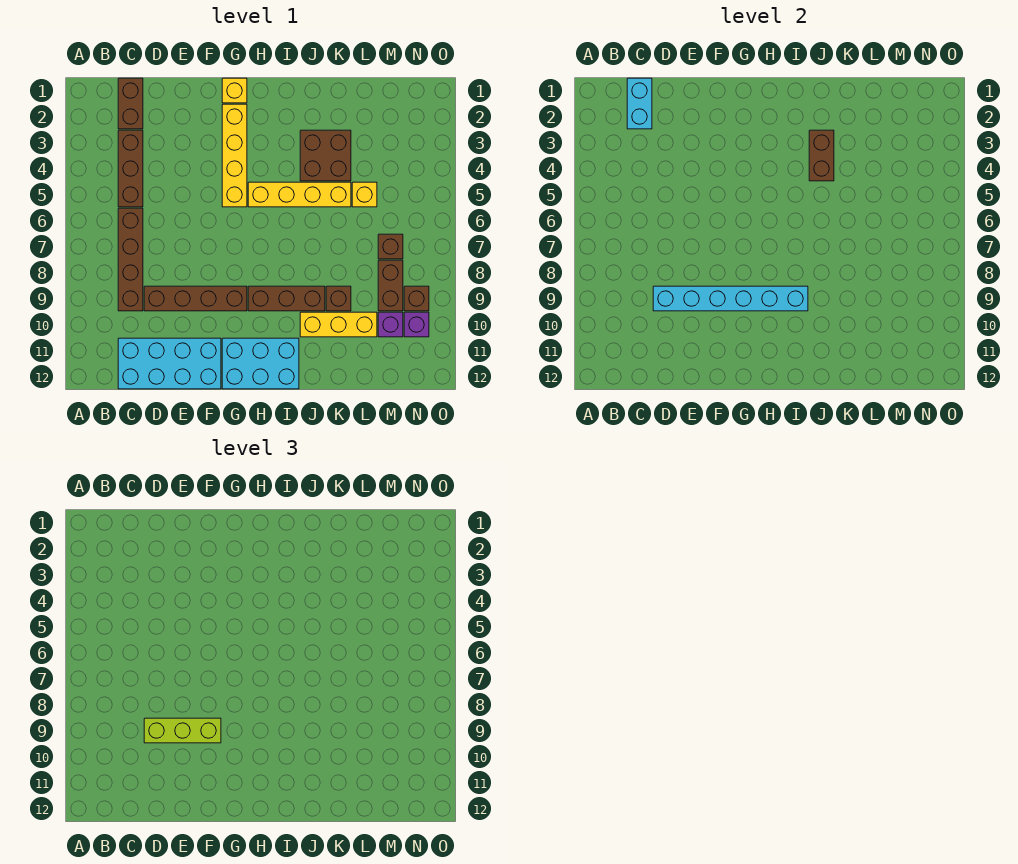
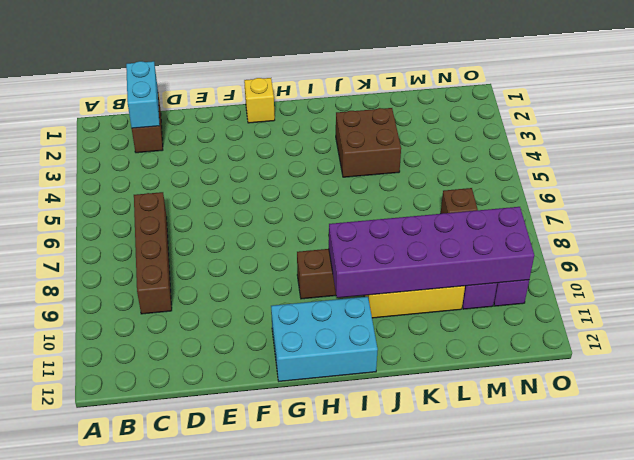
purple 2x6 brick [329,207,534,298] -> cyan 1x6 brick [653,286,808,311]
none -> brown 1x3 brick [118,130,143,207]
none -> cyan 2x4 brick [118,338,221,389]
none -> brown 1x4 brick [144,286,247,311]

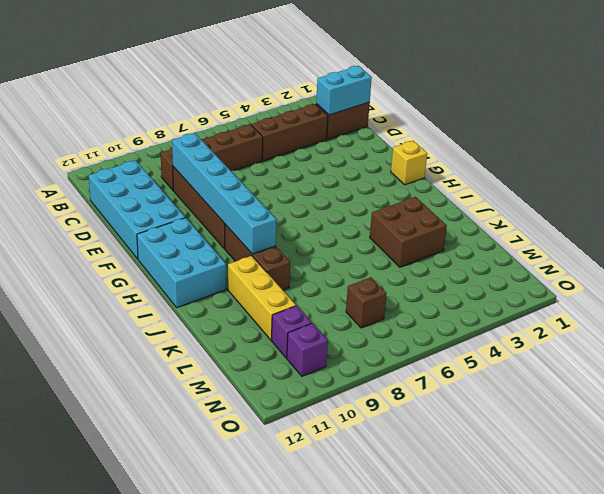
none -> yellow 1x4 brick [222,104,247,207]
none -> yellow 1x4 brick [248,182,351,207]
none -> brown 1x1 brick [326,286,351,311]

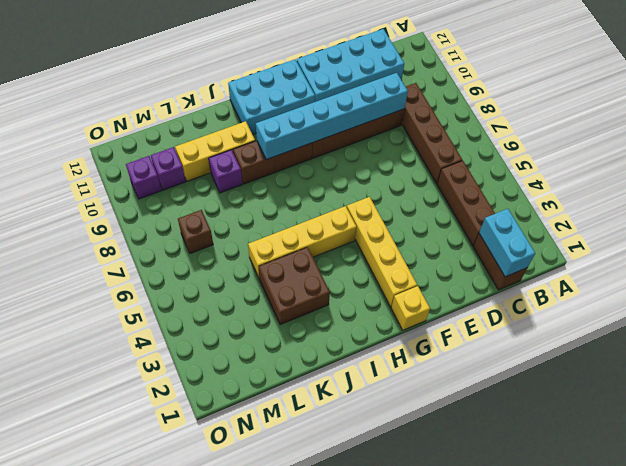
purple 1x1 brick [209,150,242,193] -> brown 1x1 brick [326,286,351,311]
none -> yellow 1x1 brick [352,182,377,207]
none -> brown 1x2 brick [378,260,403,311]
none -> brown 1x1 brick [404,286,429,311]

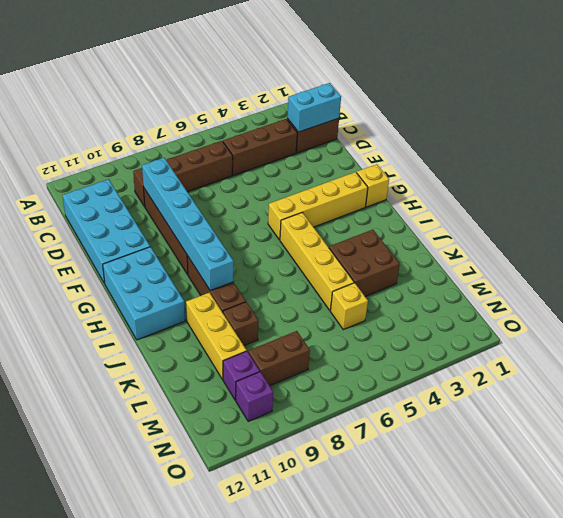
none -> brown 1x1 brick [378,234,403,259]
none -> brown 1x1 brick [404,286,429,311]
none -> brown 1x2 brick [809,130,834,181]

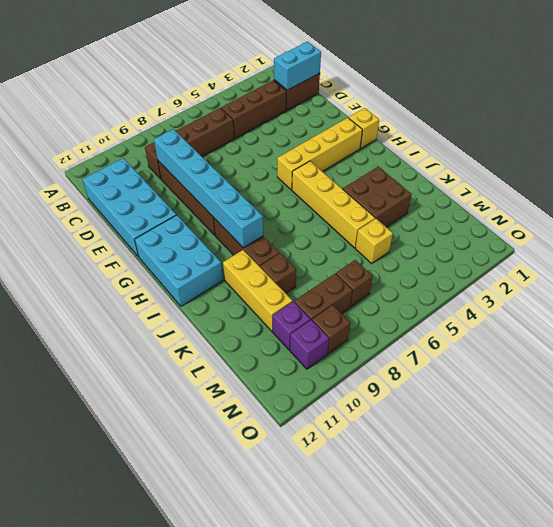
none -> brown 1x2 brick [809,130,834,181]
none -> lime 1x3 brick [144,718,221,743]

